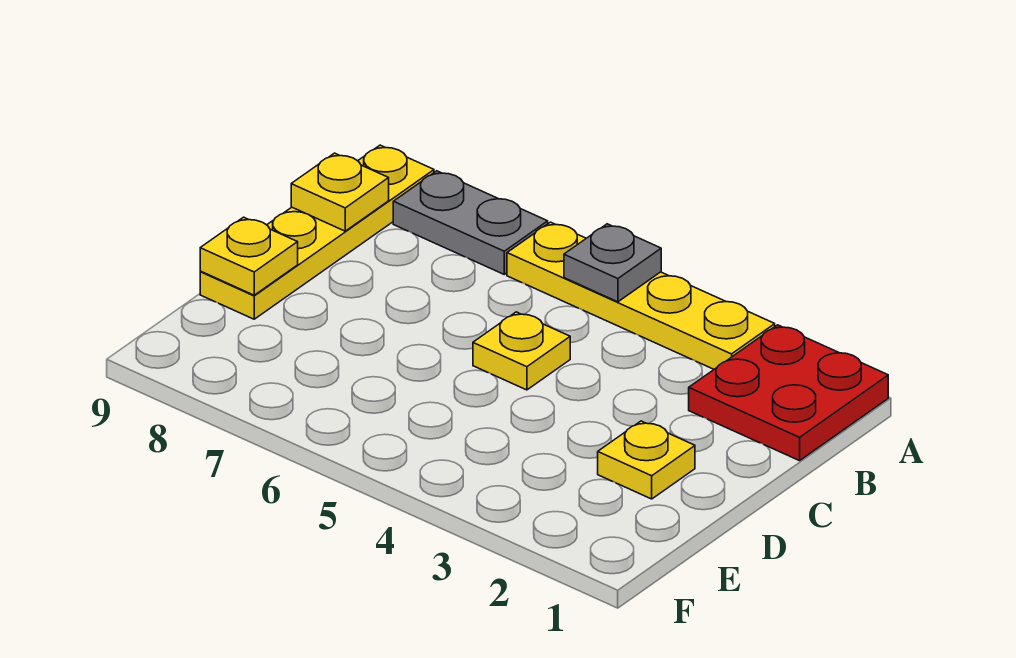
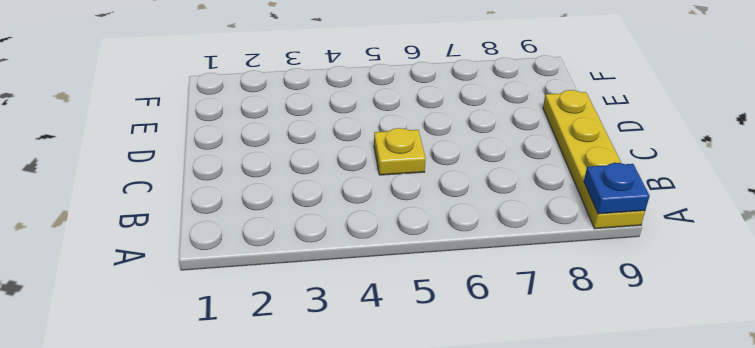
blue 1x1 plate [584,163,649,214] -> none
none -> red 2x2 plate [689,325,888,461]
none -> yellow 1x4 plate [507,222,775,369]

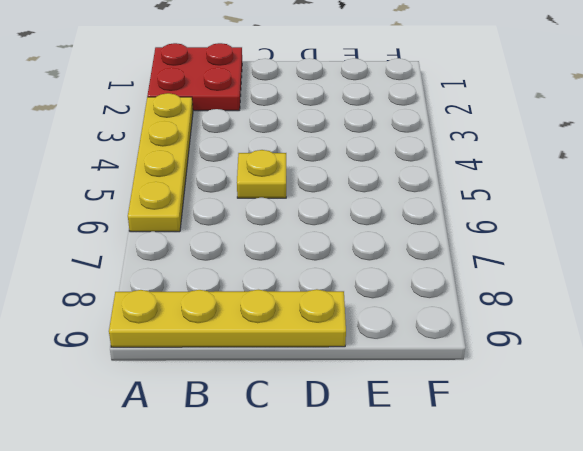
none -> grey 1x2 plate [393,171,548,274]
none -> yellow 1x1 plate [598,421,695,499]

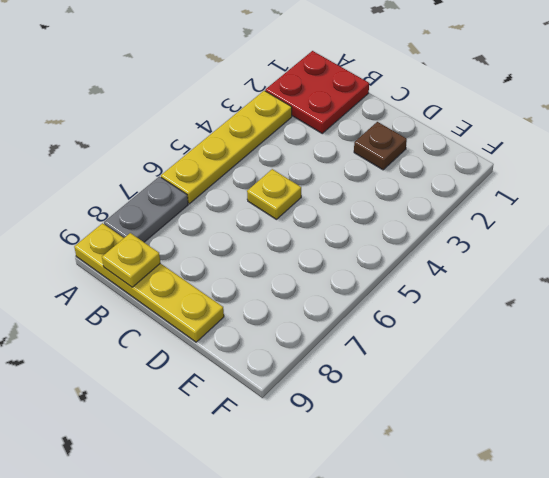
brown 1x1 plate [354,122,407,170] -> yellow 1x1 plate [598,421,695,499]
none -> grey 1x1 plate [564,224,661,302]
none -> yellow 1x1 plate [200,217,298,295]

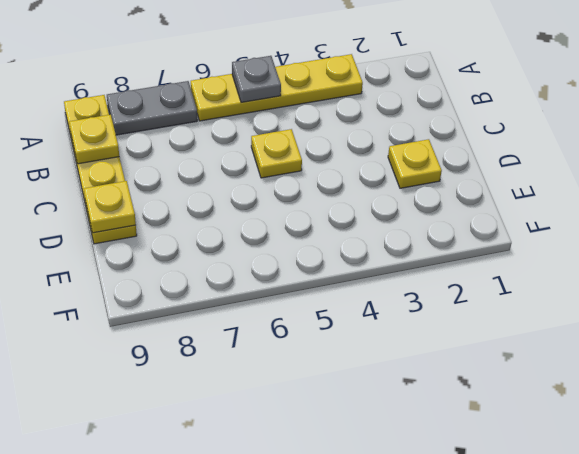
none -> red 2x2 plate [689,325,888,461]

